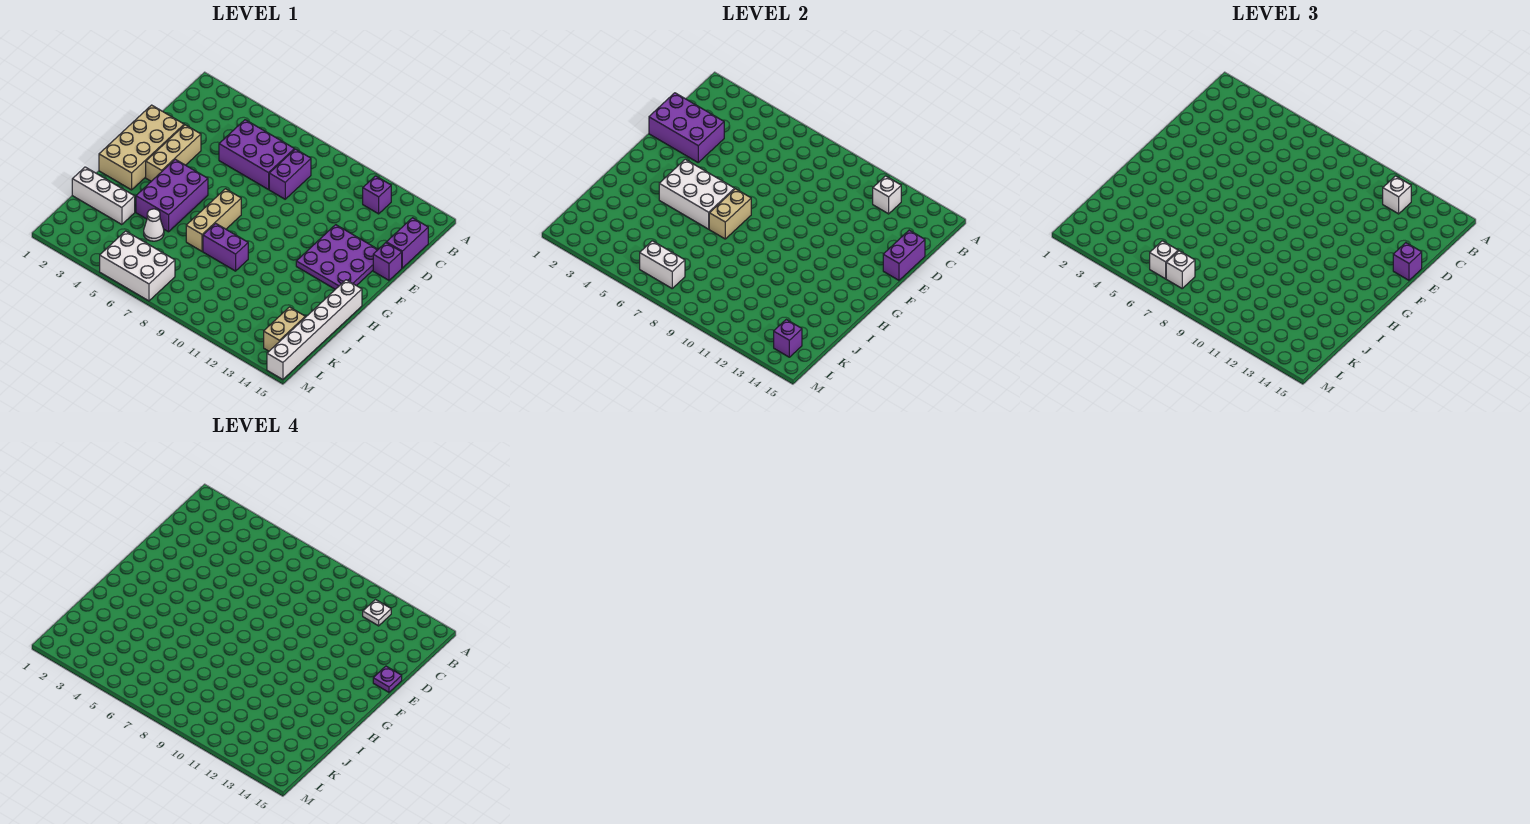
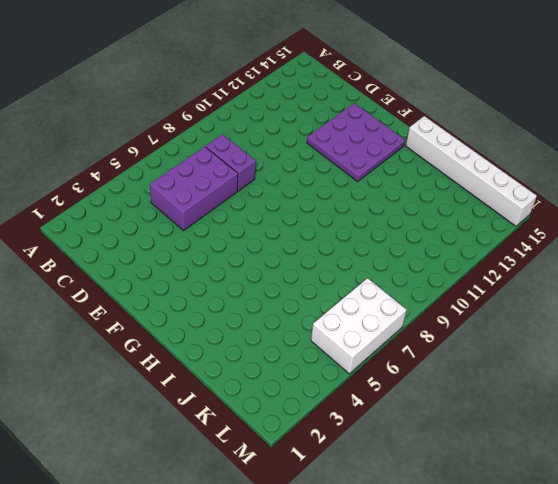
none -> purple 1x1 brick [363,176,391,214]
none -> purple 1x2 brick [386,218,428,268]
none -> tan 2x4 brick [99,105,184,190]

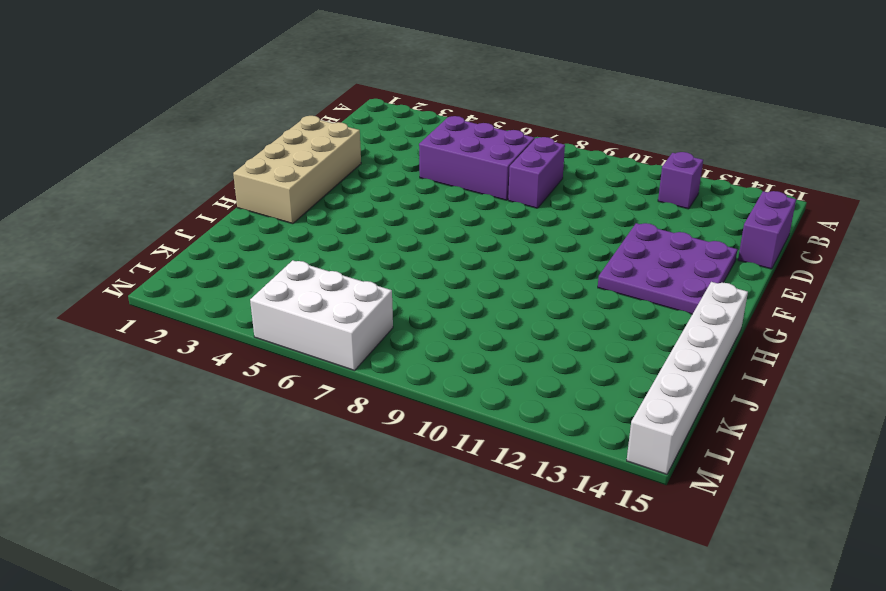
none -> tan 1x3 brick [146,125,201,181]
none -> purple 1x1 brick [373,243,402,280]
none -> purple 2x3 brick [136,159,208,232]

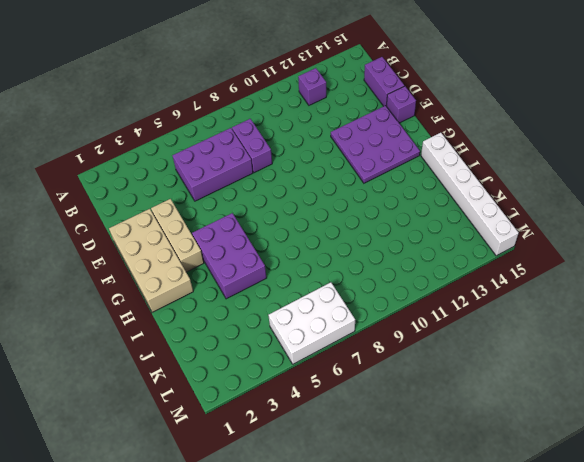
none -> tan 1x3 brick [186,189,241,251]
none -> purple 1x2 brick [203,223,248,271]
none -> white 1x3 brick [72,167,135,225]

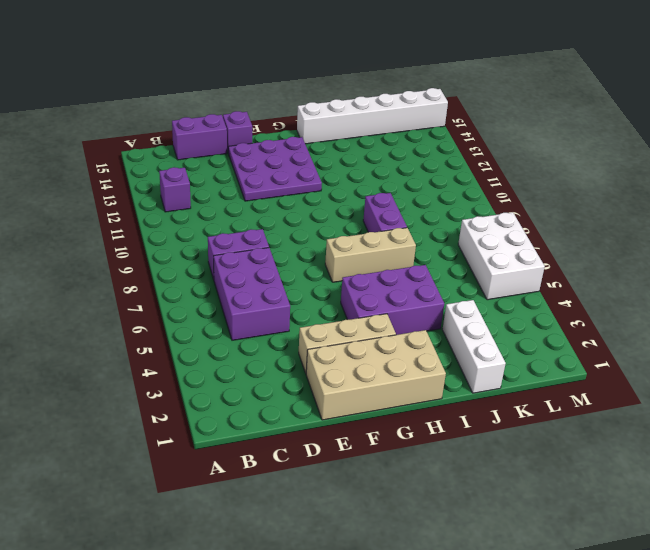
none -> white 1x1 cone [144,209,164,241]
none -> tan 1x2 brick [264,307,305,351]
none -> white 1x1 brick [873,176,901,214]

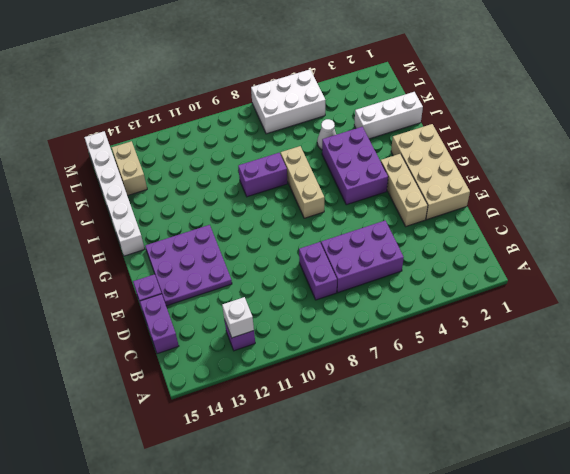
none -> purple 2x3 brick [649,93,724,162]
none -> purple 1x2 brick [883,230,925,280]
none -> white 2x3 brick [659,159,735,229]

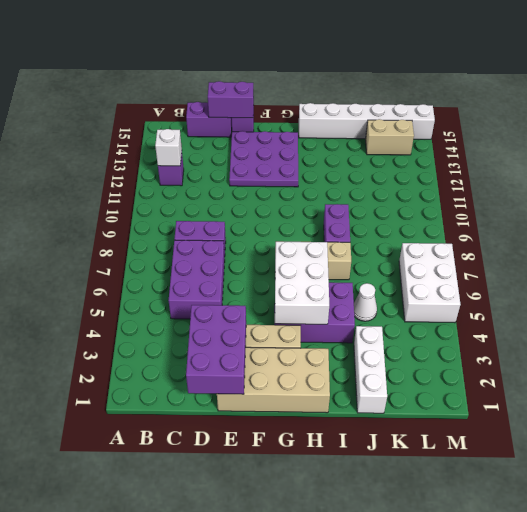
none -> tan 1x2 brick [709,189,751,239]
none -> white 1x2 brick [640,241,685,288]
none -> purple 1x1 brick [774,320,802,357]

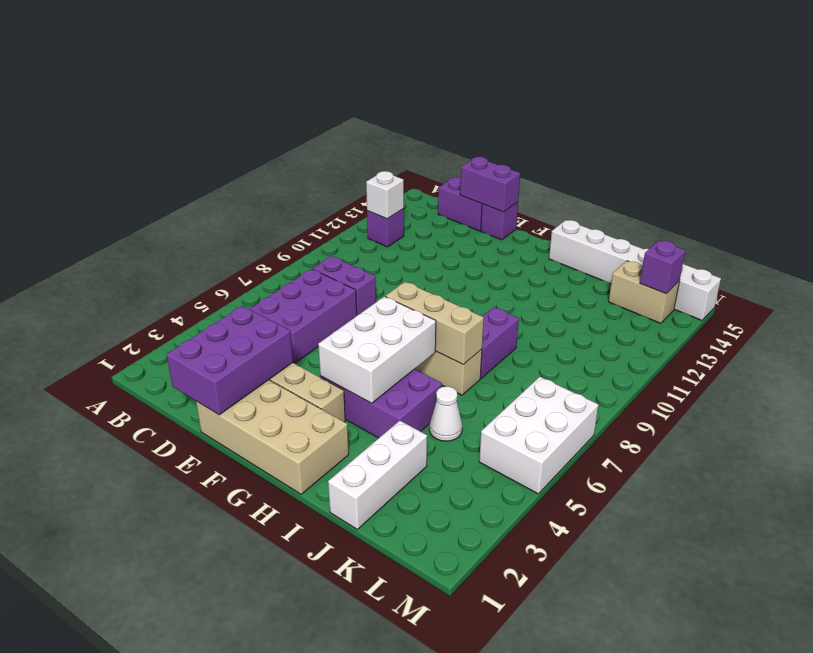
tan 1x3 brick [385,282,484,365] -> tan 1x2 brick [709,189,751,239]
none -> purple 3x3 plate [296,225,378,289]
none -> white 1x2 brick [640,241,685,288]
none -> white 1x1 brick [1383,176,1411,214]

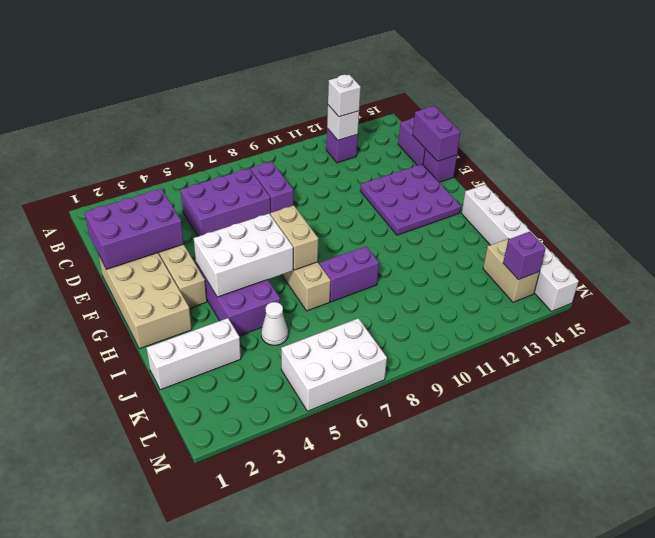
none -> white 1x2 brick [640,241,685,288]
none -> purple 1x1 brick [1393,243,1422,280]
none -> white 1x1 brick [1150,241,1178,279]

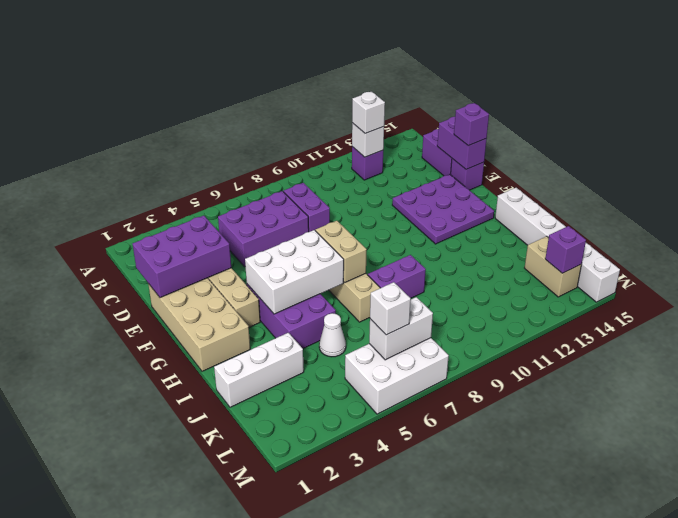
none -> white 1x1 brick [1166,251,1195,288]
none -> white 1x1 plate [363,600,391,626]
none -> purple 1x1 plate [373,666,402,692]

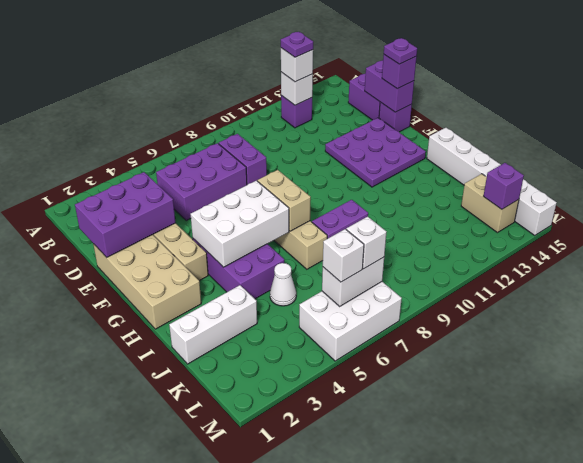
purple 1x1 plate [281,32,313,57] -> white 1x1 plate [363,600,391,626]

